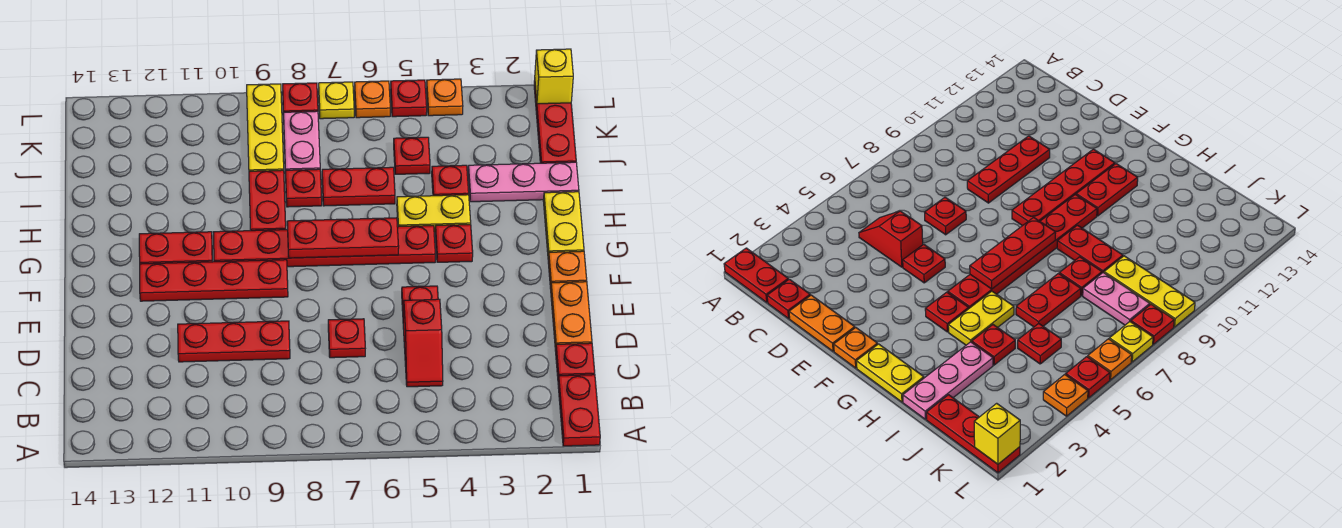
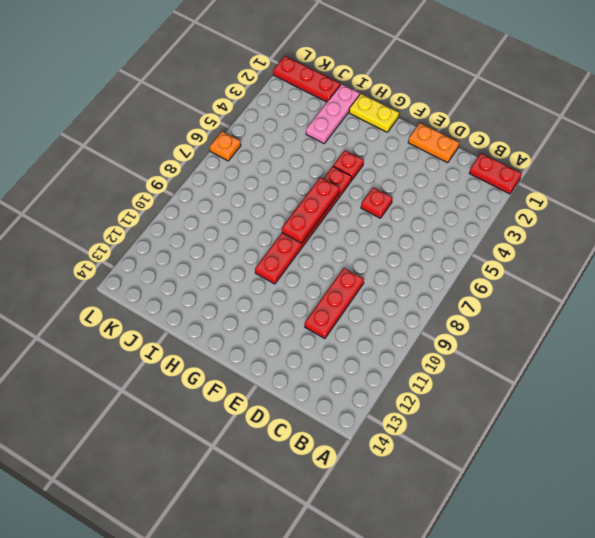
none -> red 1x1 plate [556,343,595,379]
none -> red 1x2 slope [403,299,443,387]
none -> red 1x1 plate [328,319,365,358]
none -> orange 1x1 plate [548,251,587,289]

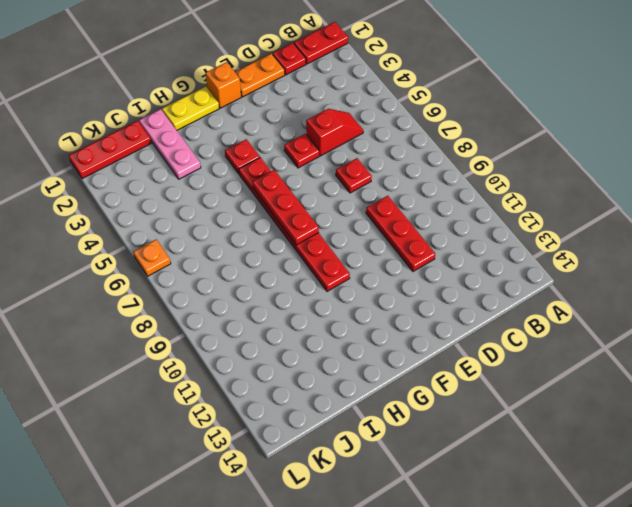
orange 1x1 brick [205,62,241,108] -> orange 1x1 plate [548,251,587,289]
none -> red 1x4 plate [140,260,288,301]
none -> red 1x2 plate [139,232,212,264]
none -> yellow 1x2 plate [397,195,471,233]
none -> red 1x2 plate [249,170,286,231]

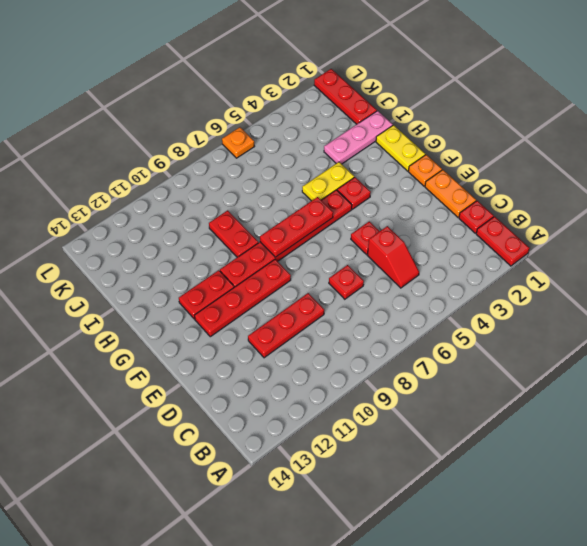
none -> red 1x1 plate [432,165,469,196]
none -> red 1x2 plate [322,167,395,206]
none -> red 1x1 plate [286,169,322,207]
none -> red 1x1 plate [394,137,430,174]

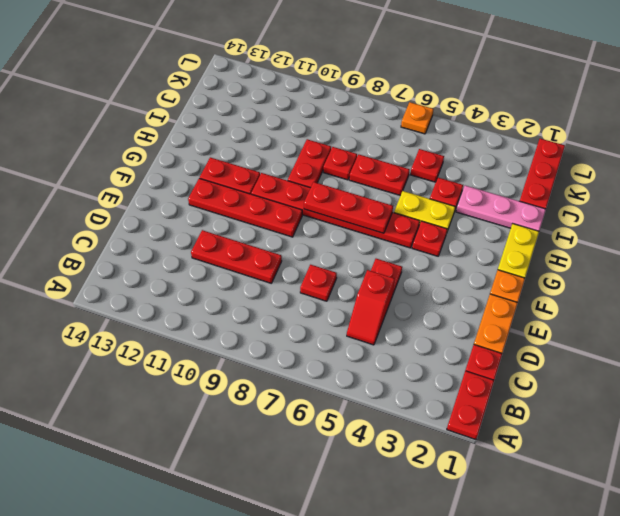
none -> pink 1x2 plate [284,111,320,173]
none -> yellow 1x3 plate [247,84,284,171]
none -> orange 1x1 plate [427,79,463,116]
none -> red 1x1 plate [391,80,427,117]

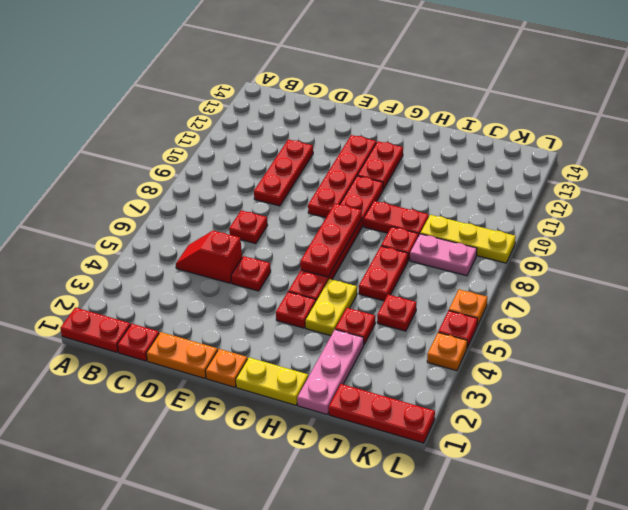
none -> yellow 1x1 plate [319,82,354,119]
none -> red 1x1 plate [283,83,318,115]
none -> yellow 1x1 brick [535,49,573,104]

